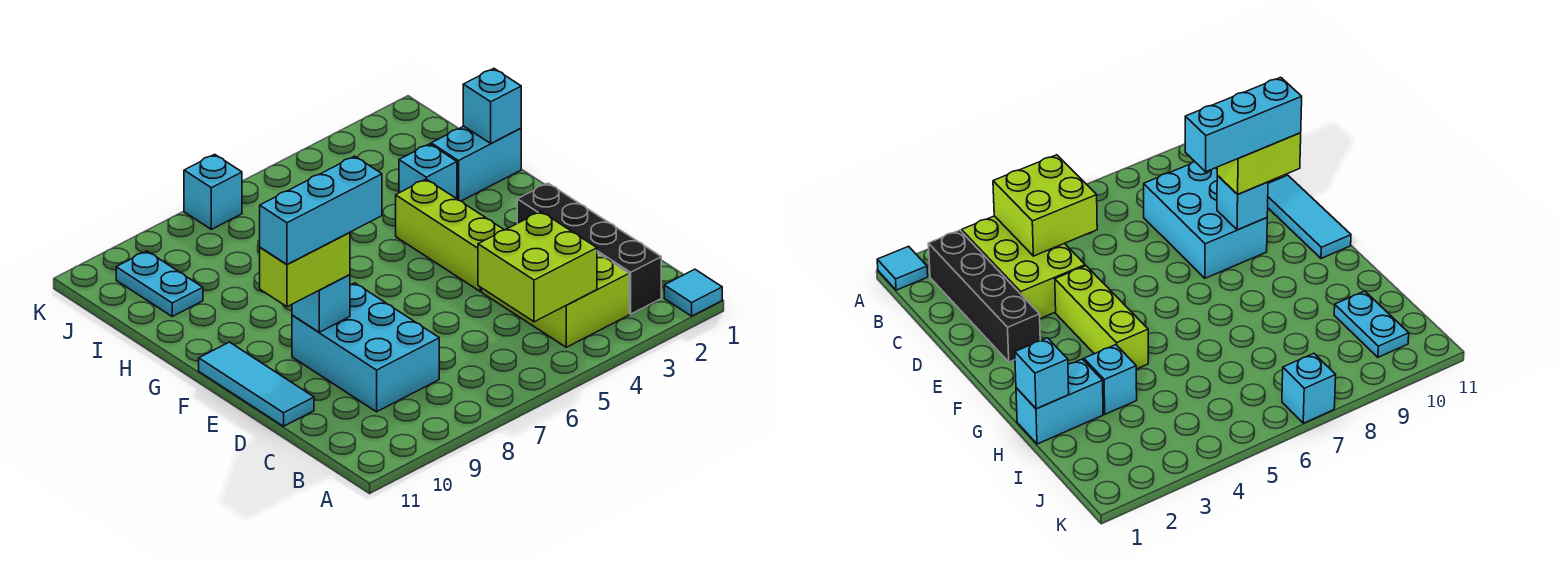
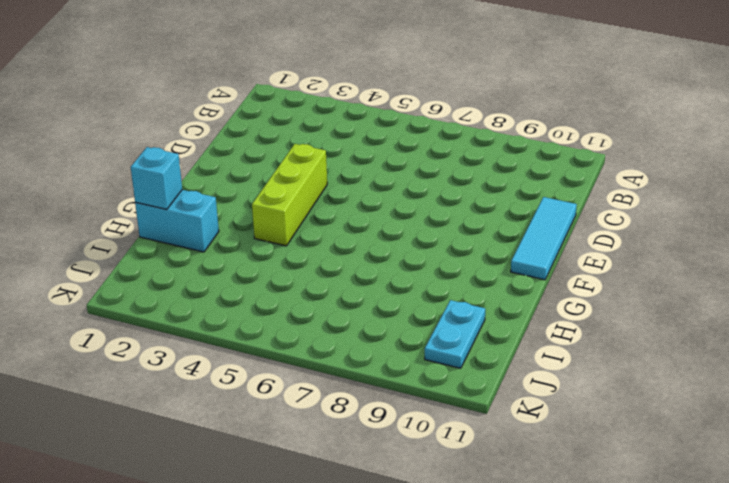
none -> cyan 1x1 tile [664,269,722,316]
none -> black 1x4 brick [517,183,661,314]
none -> lime 2x3 brick [482,253,629,347]

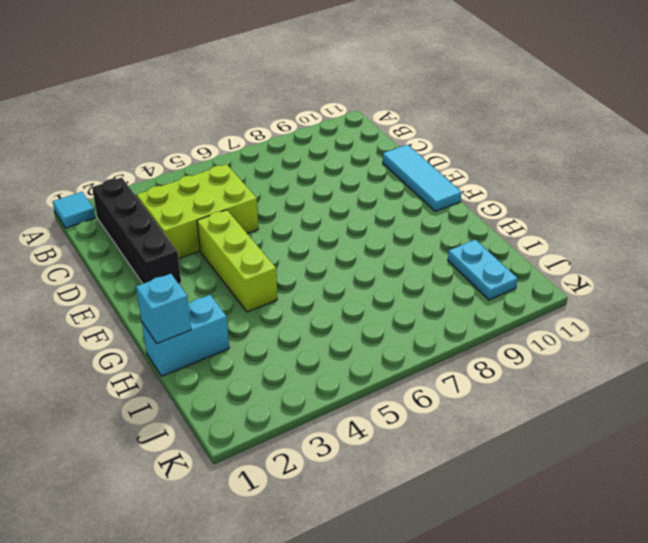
lime 2x3 brick [137,164,258,259] -> lime 2x3 brick turned to [482,253,629,347]
none -> cyan 2x3 brick [292,283,439,412]
none -> cyan 1x1 brick [399,144,457,199]
none -> cyan 1x1 brick [184,154,242,229]

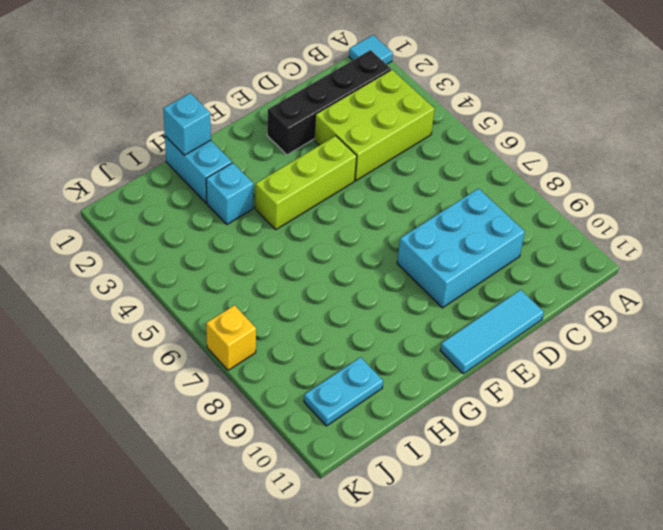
yellow 1x1 brick [206,305,256,370] -> cyan 1x1 brick [184,154,242,229]
none -> lime 2x2 brick [478,212,597,322]
none -> cyan 1x1 brick [292,275,350,332]
none -> lime 1x2 brick [260,233,350,307]

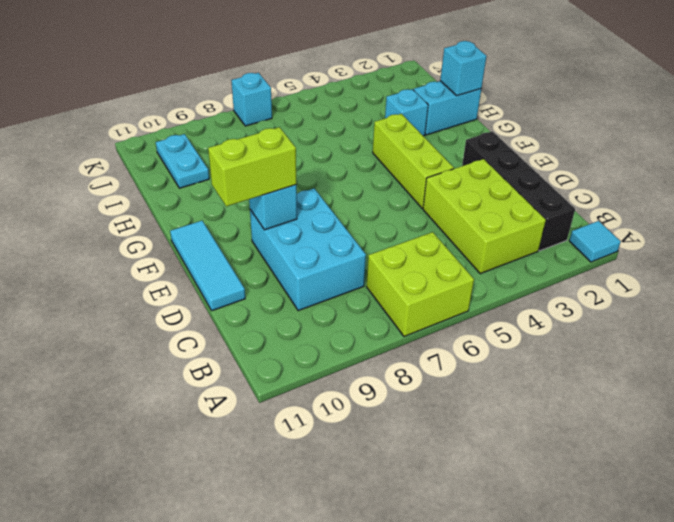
lime 2x2 brick [367,232,474,337] -> lime 2x2 brick moved to [478,212,597,322]
none -> cyan 1x3 brick [260,156,382,265]

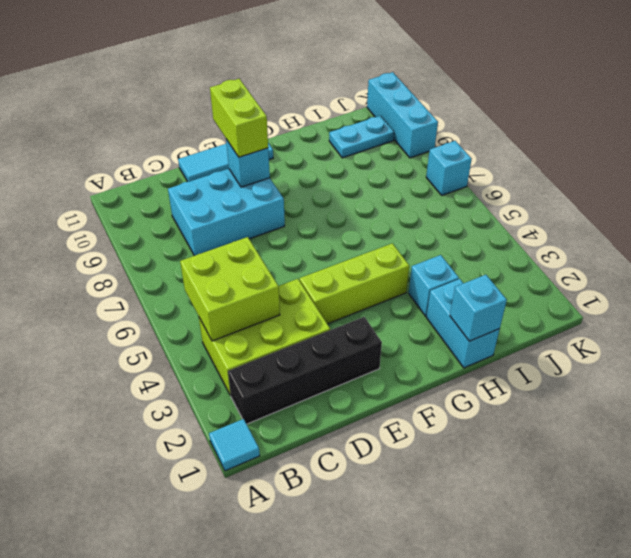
cyan 1x3 brick [367,72,438,158] -> cyan 1x3 brick moved to [260,156,382,265]

